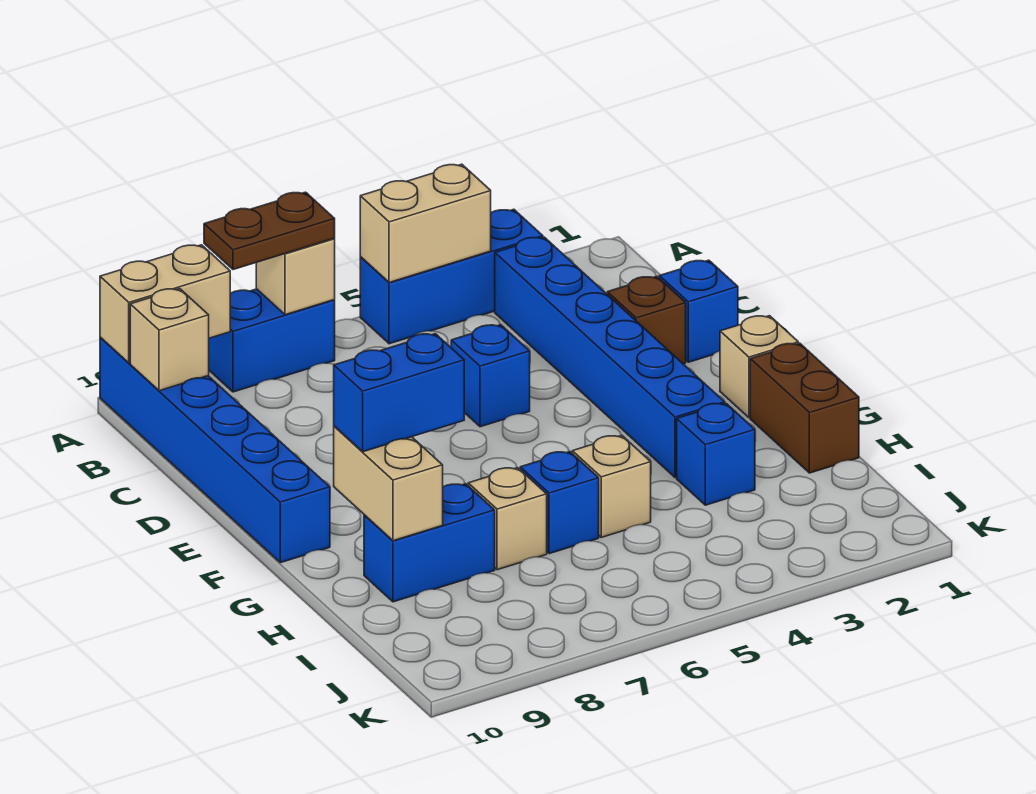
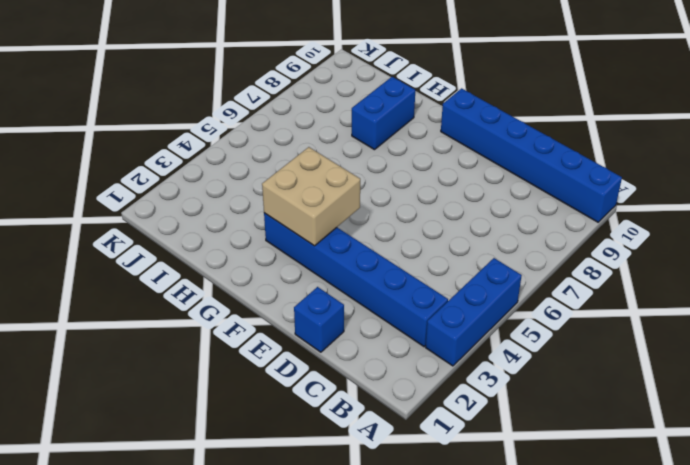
tan 2x2 brick [262,147,360,246] -> none
none -> blue 1x2 brick [209,289,335,392]
none -> brown 1x1 brick [607,276,686,364]
none -> blue 1x1 brick [451,325,530,427]

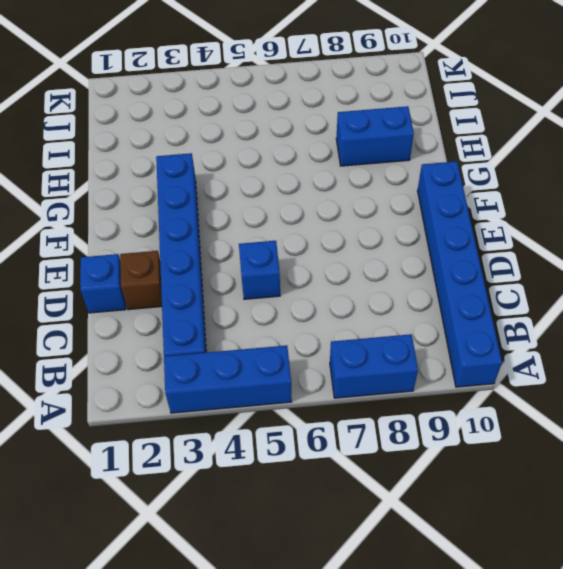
none -> tan 1x1 brick [720,316,798,418]
none -> brown 1x2 brick [750,343,859,473]
none -> blue 1x1 brick [677,403,755,505]

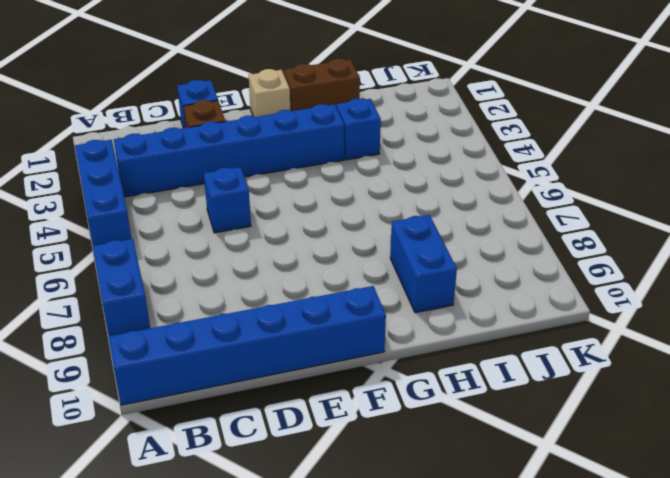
none -> tan 1x1 brick [572,435,651,537]
none -> blue 1x1 brick [520,452,599,554]
none -> tan 1x1 brick [468,468,547,570]

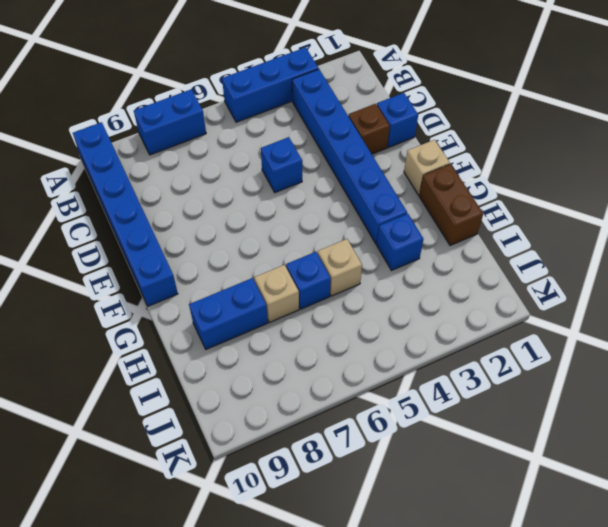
none -> tan 1x2 brick [360,164,491,283]
none -> tan 1x1 brick [256,239,335,315]
none -> tan 1x2 brick [100,245,230,363]

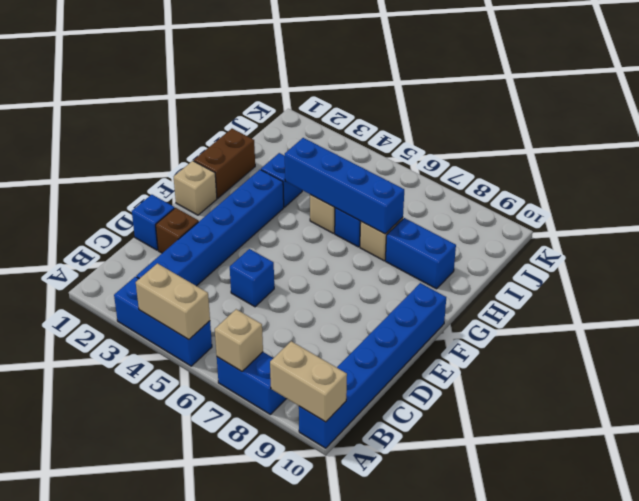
blue 1x4 brick [285,138,404,234] -> none
none -> tan 1x1 brick [130,289,209,391]
none -> tan 1x2 brick [334,426,443,541]
none -> brown 1x2 plate [204,192,335,270]

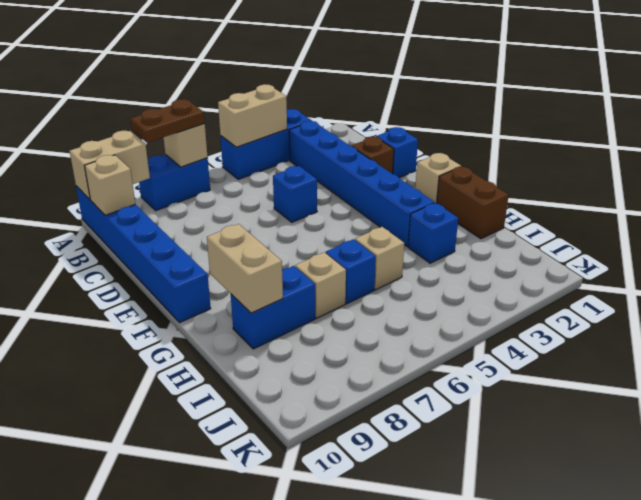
none -> blue 1x2 brick [334,334,464,452]

